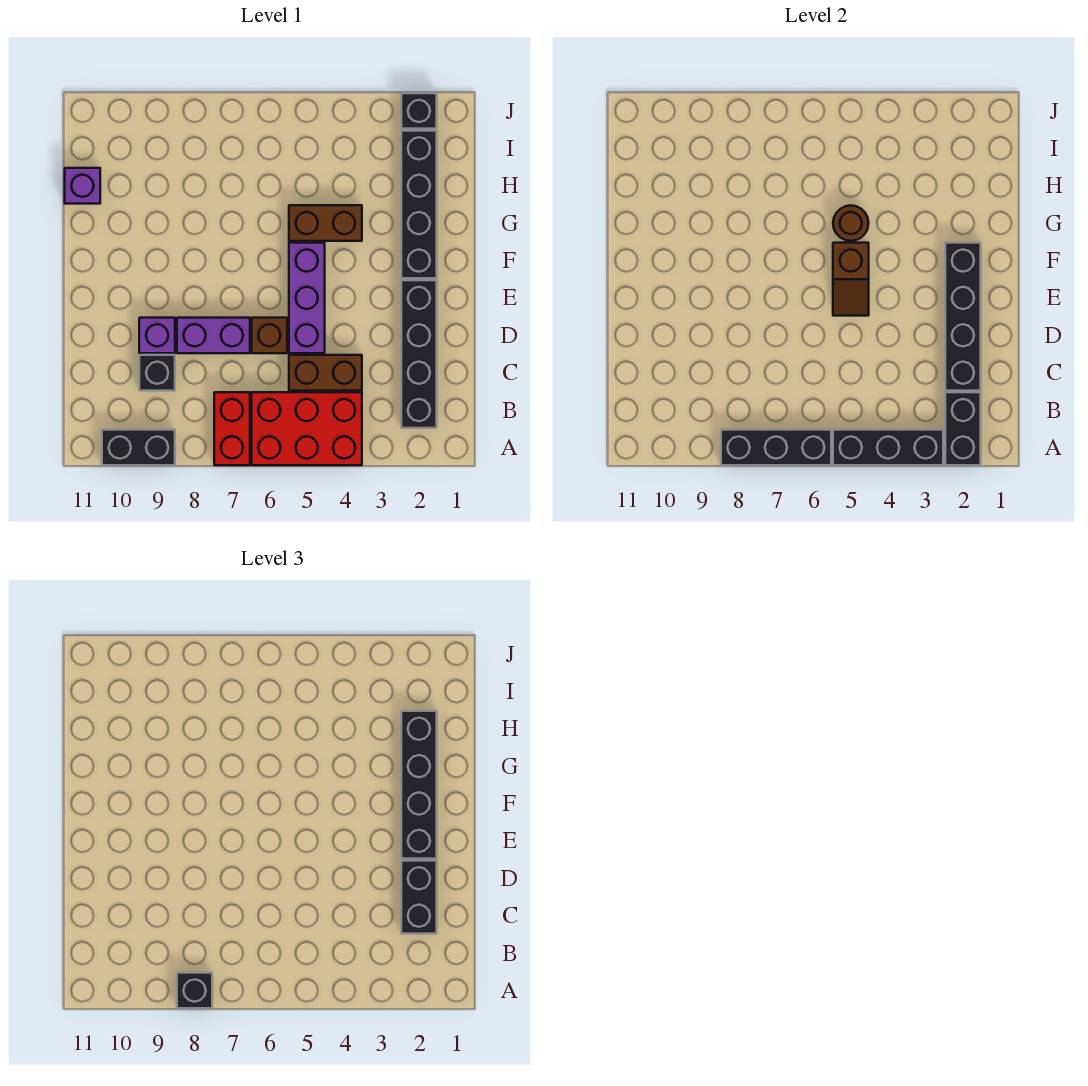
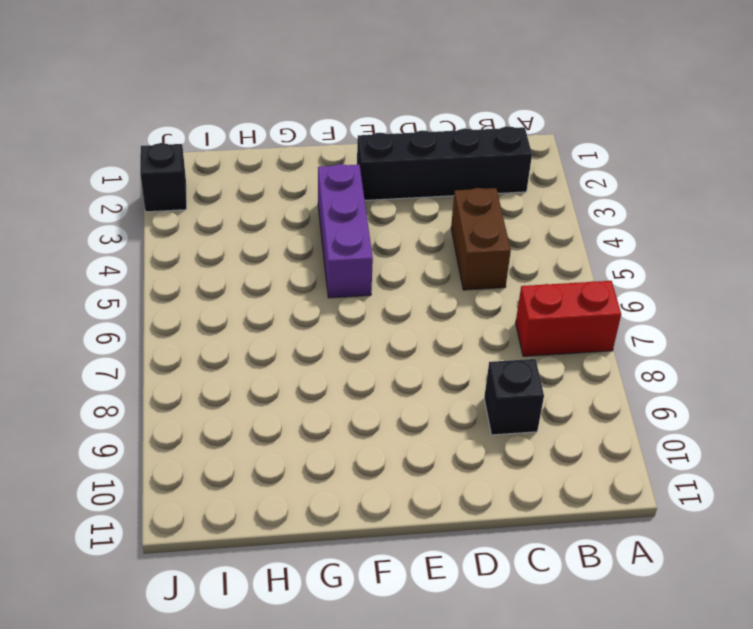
purple 1x3 brick [318,164,373,298] -> purple 1x3 brick turned to [289,243,325,353]
none -> red 2x3 brick [252,392,362,465]
none -> black 1x2 brick [102,430,175,465]
none -> brown 1x1 brick [252,318,287,353]

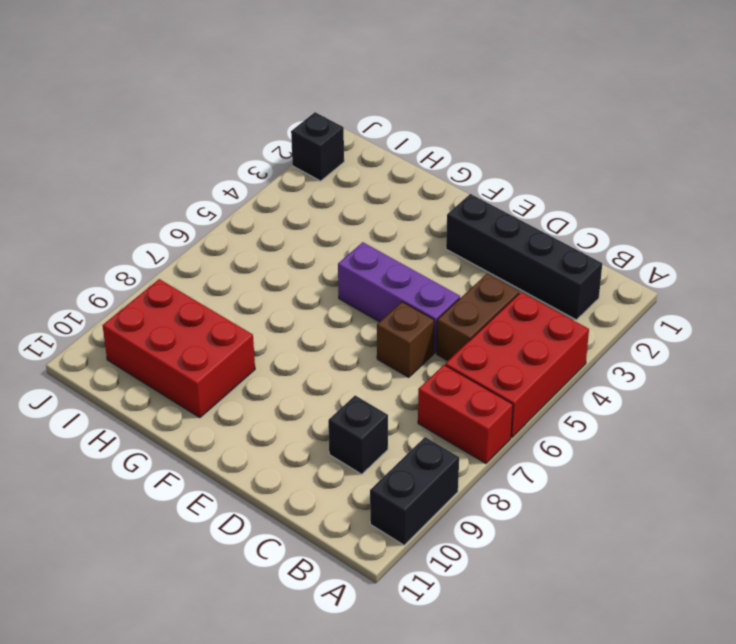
red 2x3 brick [103,279,255,418] -> none
none -> purple 1x2 brick [177,318,250,353]
none -> purple 1x1 brick [139,318,175,353]
none -> black 1x4 brick [401,131,437,278]

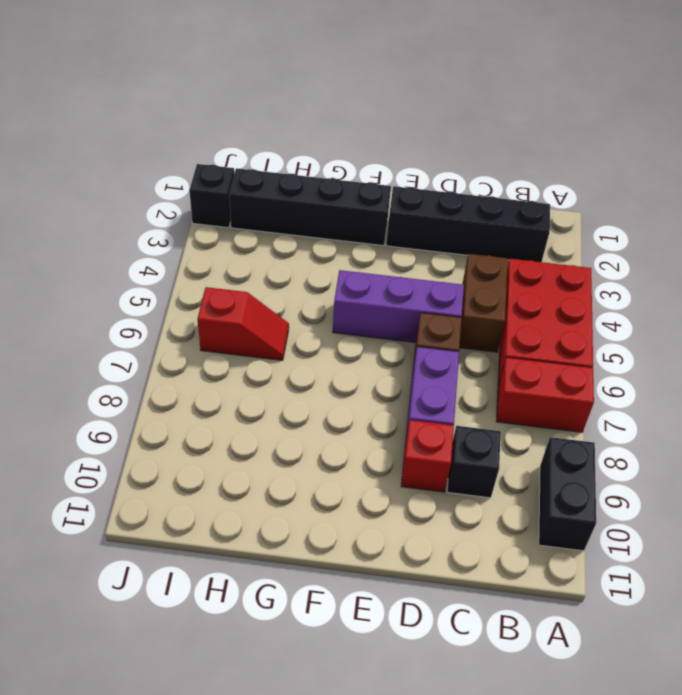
red 1x1 brick [401,420,454,492] -> purple 1x1 brick [139,318,175,353]
red 1x2 slope [198,287,289,360] -> none
none -> brown 1x2 brick [289,205,362,241]
none -> purple 1x1 brick [65,168,100,204]
none -> black 1x2 brick [945,392,981,465]

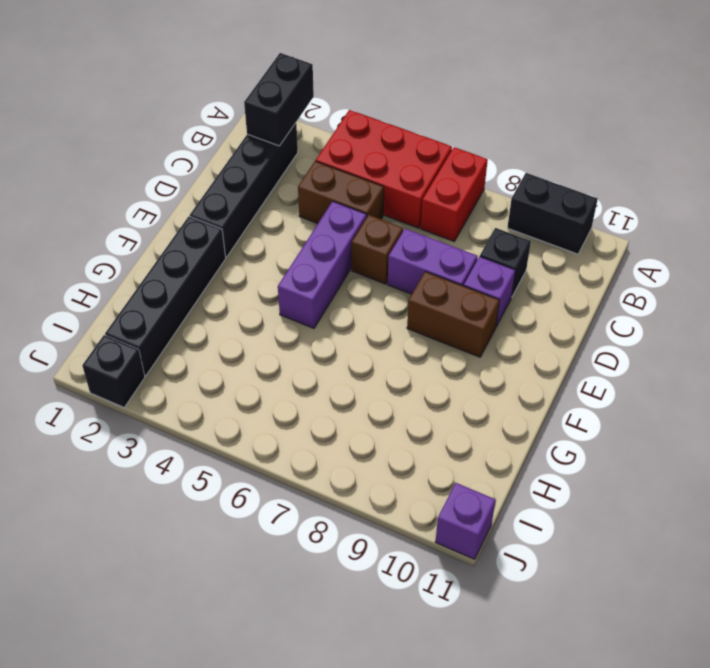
brown 1x2 brick [407,272,499,357] -> brown 1x2 brick moved to [289,205,362,241]
purple 1x1 brick [435,483,496,559] -> purple 1x1 brick moved to [65,168,100,204]
none -> black 1x3 brick [833,430,943,465]
none -> black 1x3 brick [721,430,831,465]
none -> black 1x4 brick [945,243,981,391]

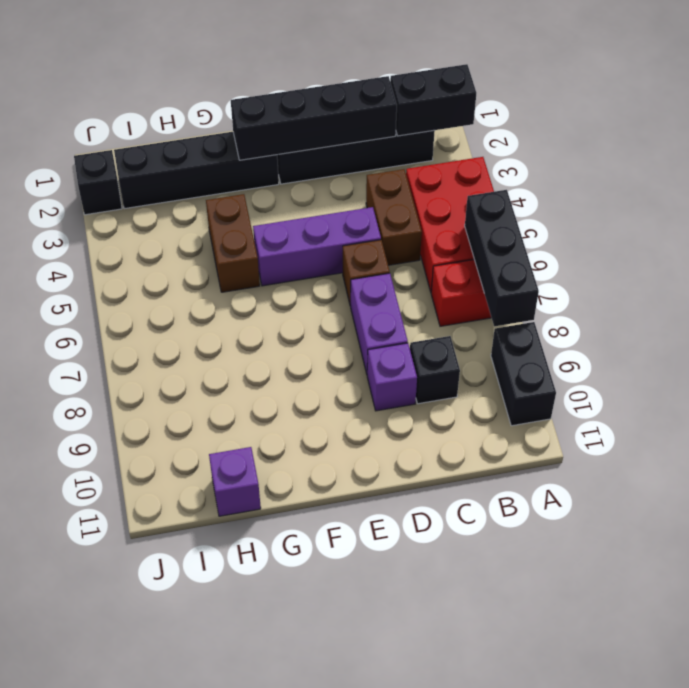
none -> black 1x3 brick [833,430,943,465]
none -> brown 1x2 slope [833,243,869,316]
none -> brown 1x1 round brick [833,205,869,241]

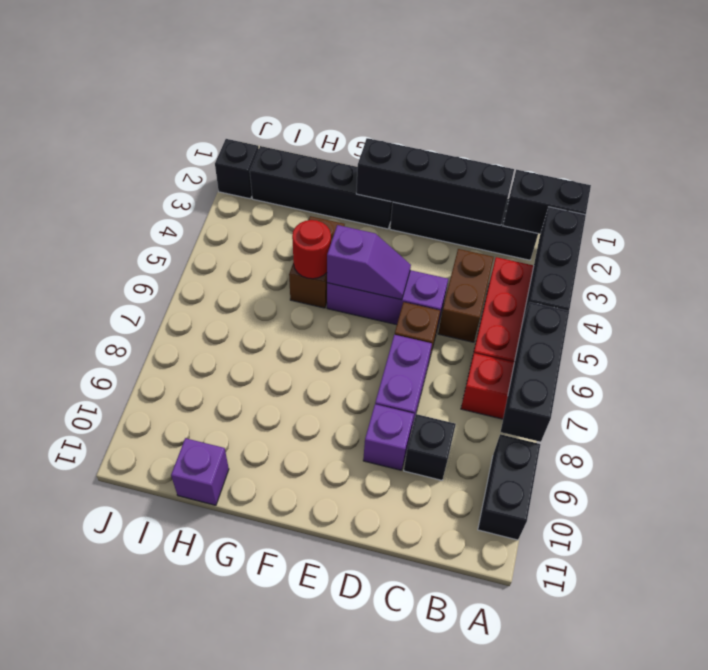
purple 1x2 slope [327,225,411,300] -> brown 1x2 slope [833,243,869,316]
red 1x1 round brick [292,220,331,279] -> brown 1x1 round brick [833,205,869,241]
none -> black 1x1 brick [177,973,212,1008]
none -> black 1x2 brick [401,861,437,934]
none -> black 1x4 brick [401,711,437,859]

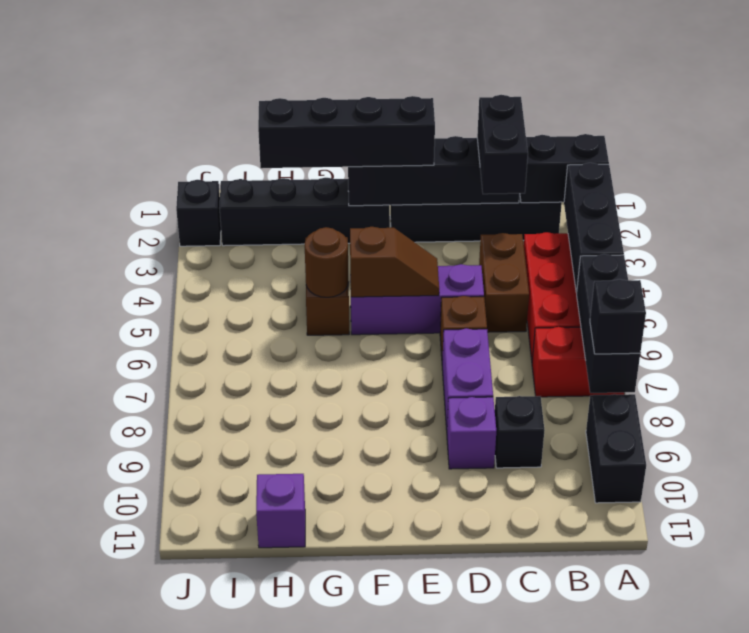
black 1x2 brick [477,95,528,194] -> black 1x2 brick turned to [401,861,437,934]

